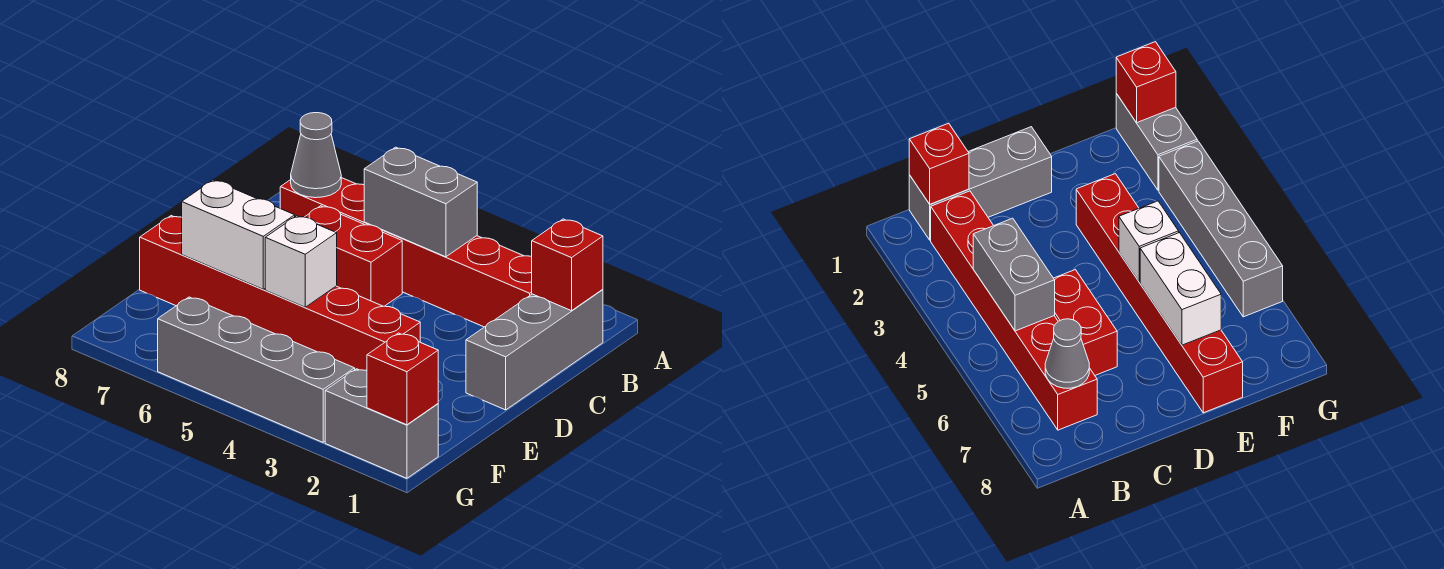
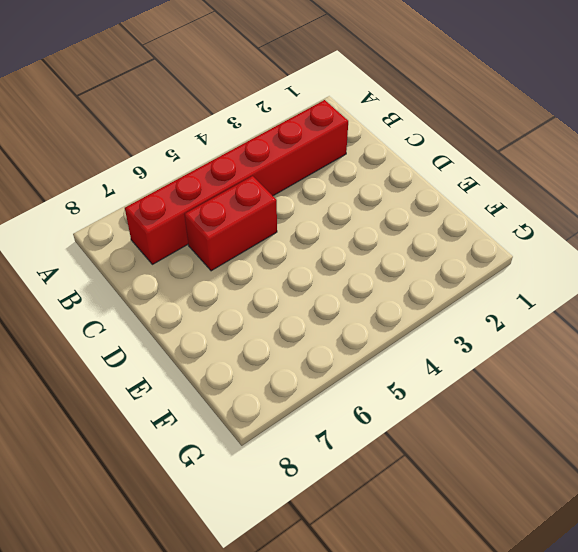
none -> grey 1x3 brick [466,290,603,410]
none -> red 1x6 brick [140,216,420,371]
none -> grey 1x2 brick [325,369,438,478]

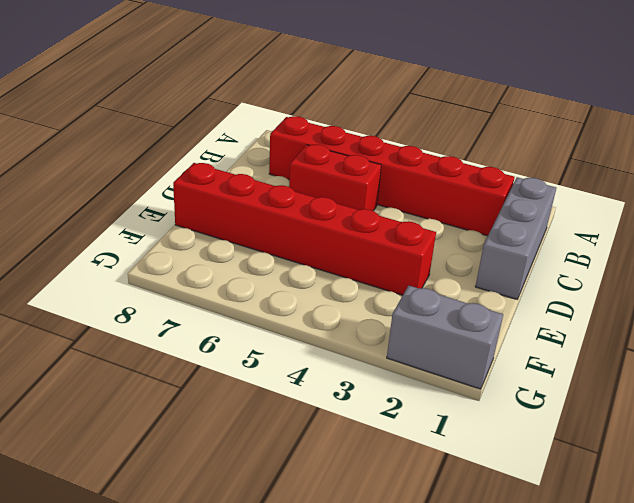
none -> grey 1x4 brick [158,297,355,442]
none -> red 1x1 brick [532,219,603,311]
none -> grey 1x2 brick [364,147,477,257]

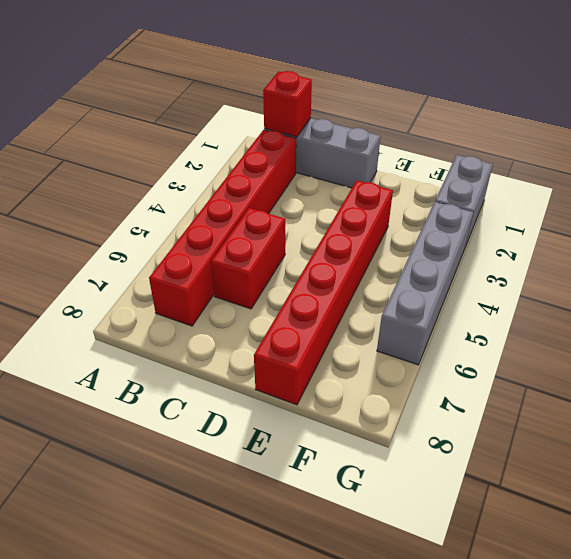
none -> grey 1x2 brick [364,147,477,257]
none -> grey 1x1 cone [291,113,341,198]
none -> white 1x1 brick [265,216,337,307]

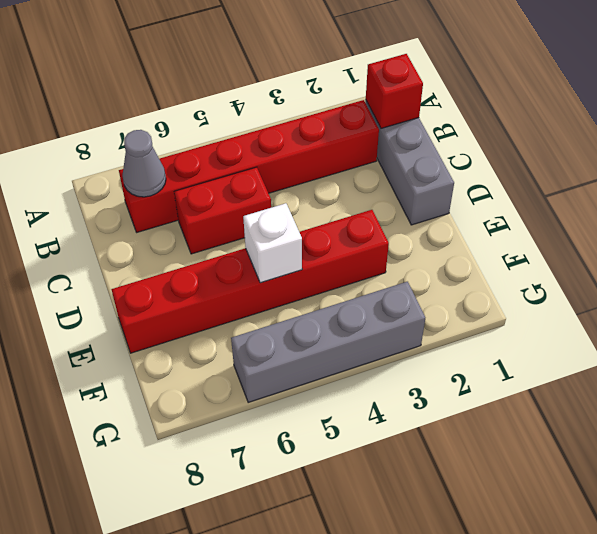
none -> grey 1x2 brick [325,369,438,478]
none -> grey 1x2 brick [364,147,477,257]
none -> white 1x2 brick [182,180,295,289]

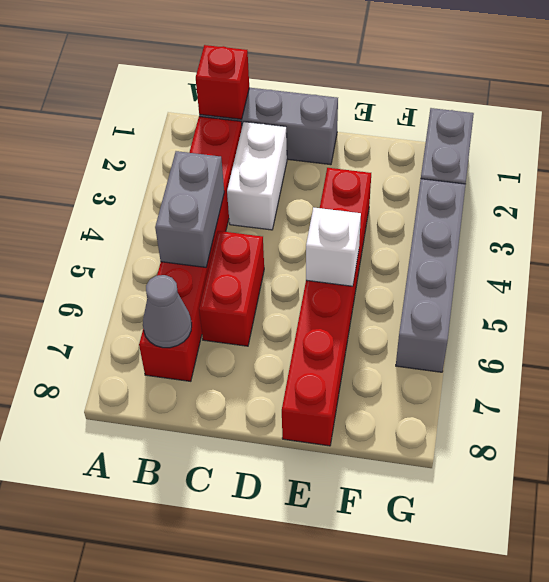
white 1x2 brick [227,122,287,230] -> white 1x2 brick moved to [182,180,295,289]
none -> red 1x1 brick [367,333,438,425]

